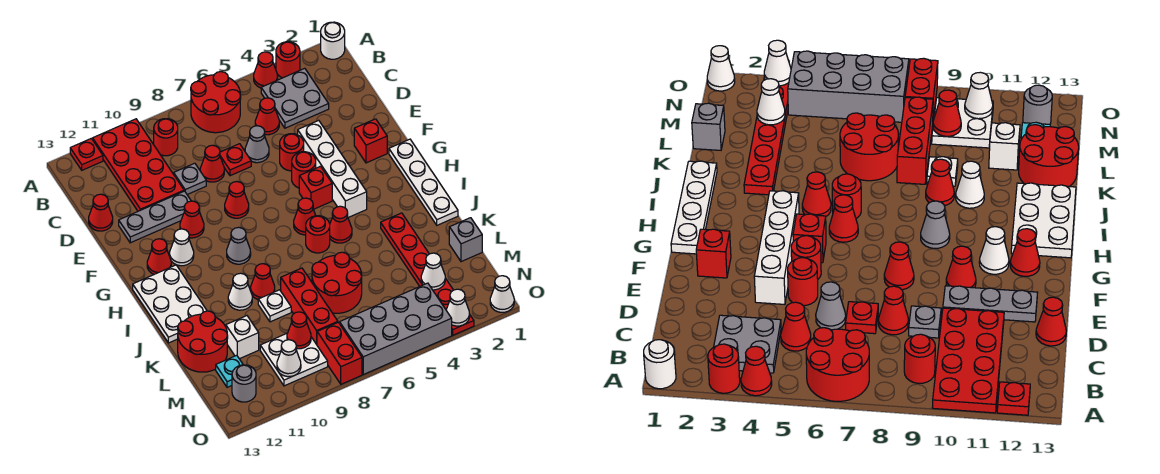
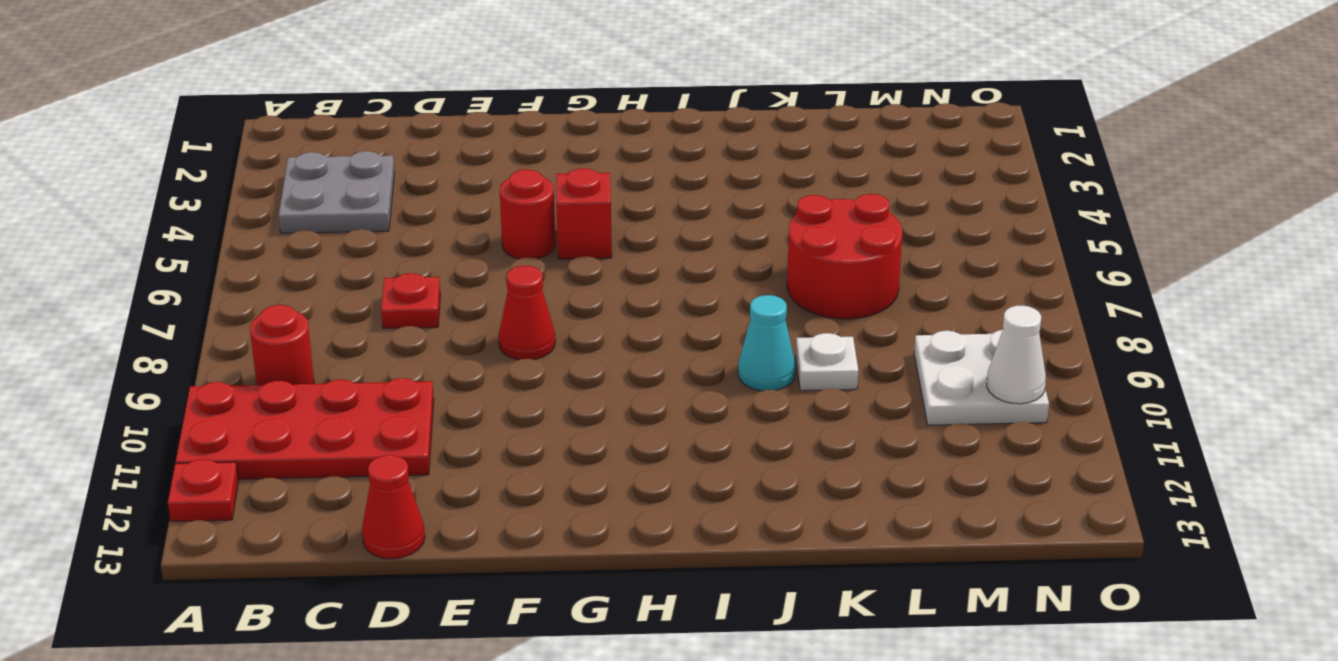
cyan 1x1 cone [738,295,795,391] -> red 1x1 cone [251,264,275,300]
none -> white 1x1 round brick [321,22,345,59]
none -> red 1x1 round brick [276,42,300,78]
none -> red 1x1 cone [254,52,278,88]
none -> red 2x2 round brick [191,72,241,133]

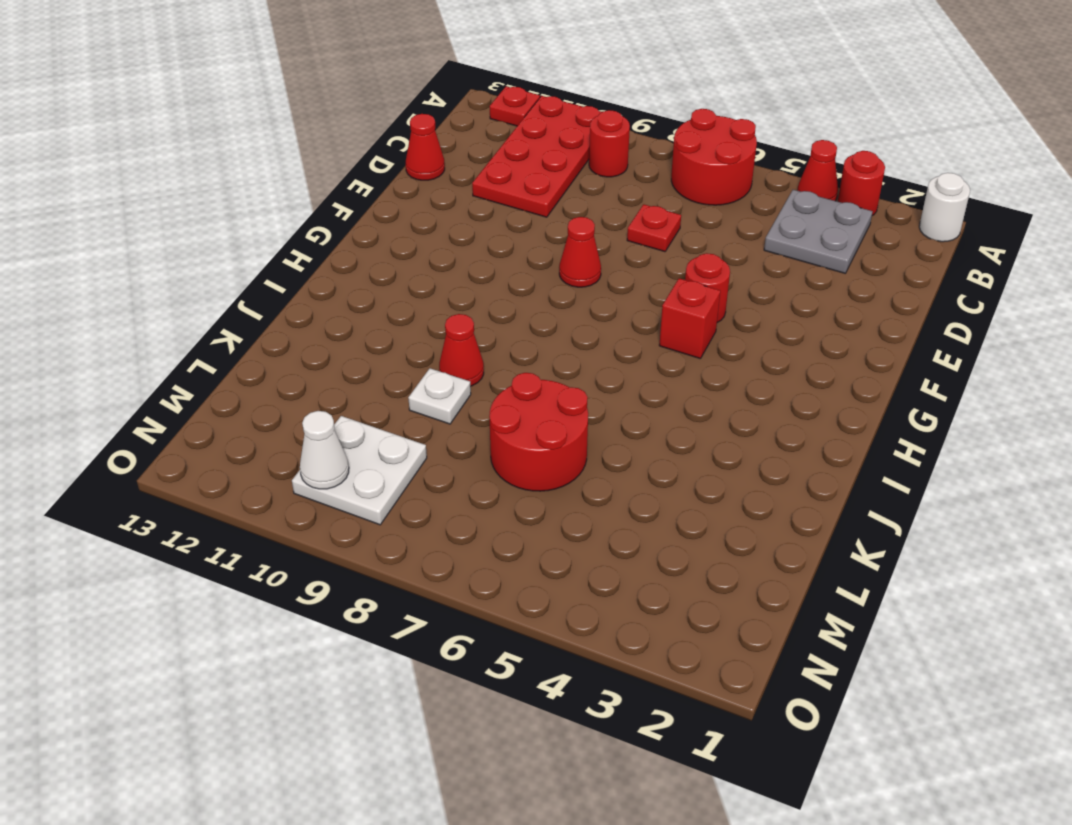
none -> red 1x1 cone [255,98,279,135]
none -> grey 1x1 cone [245,126,269,163]
none -> red 1x1 cone [200,145,224,182]
none -> grey 1x1 plate [174,163,206,194]

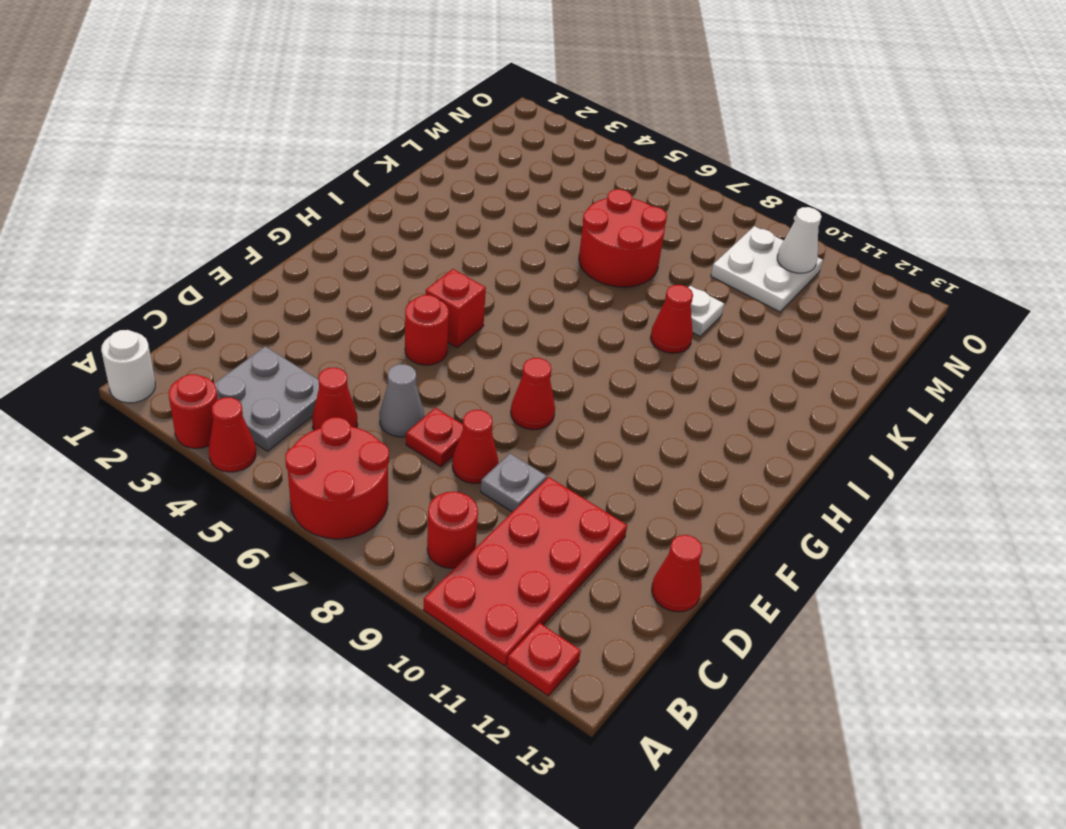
none -> white 1x4 brick [298,120,367,218]
none -> red 1x1 round brick [280,134,304,171]
none -> grey 1x3 plate [119,191,191,243]
none -> red 1x1 brick [354,119,387,163]

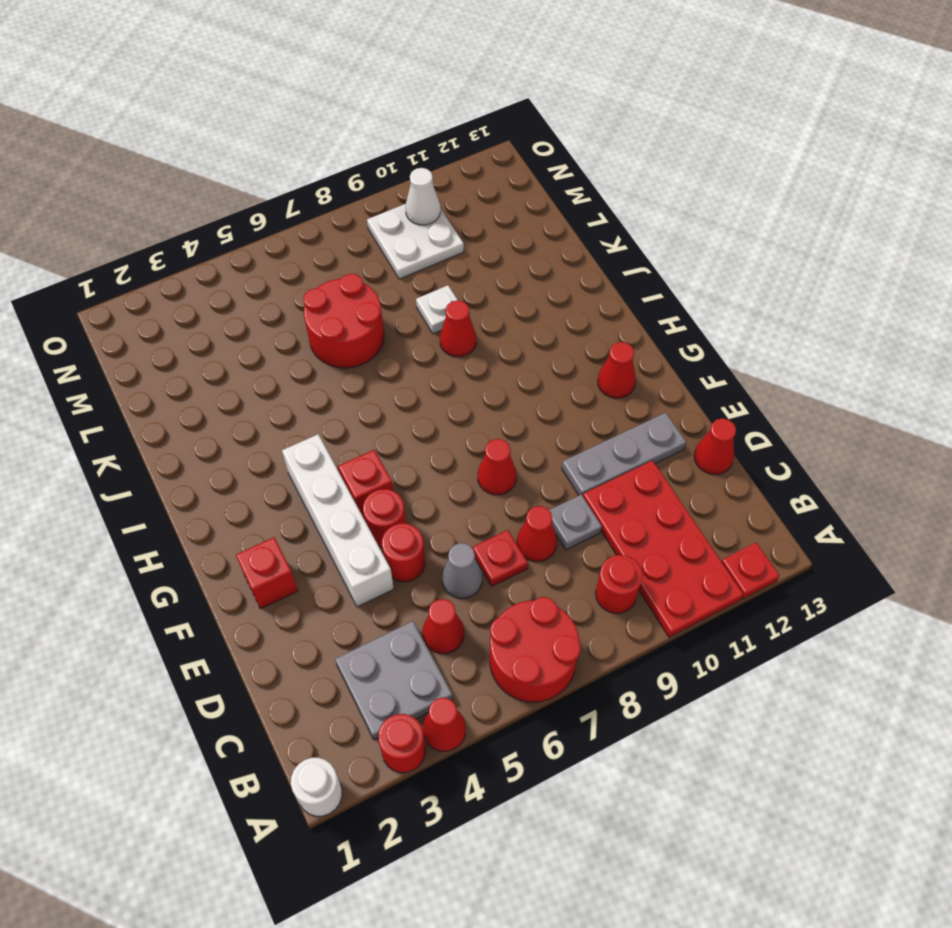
none -> red 1x1 cone [180,201,204,238]
none -> white 1x4 plate [389,139,458,225]
none -> white 1x1 cone [170,229,194,266]
none -> red 1x1 cone [294,198,316,235]

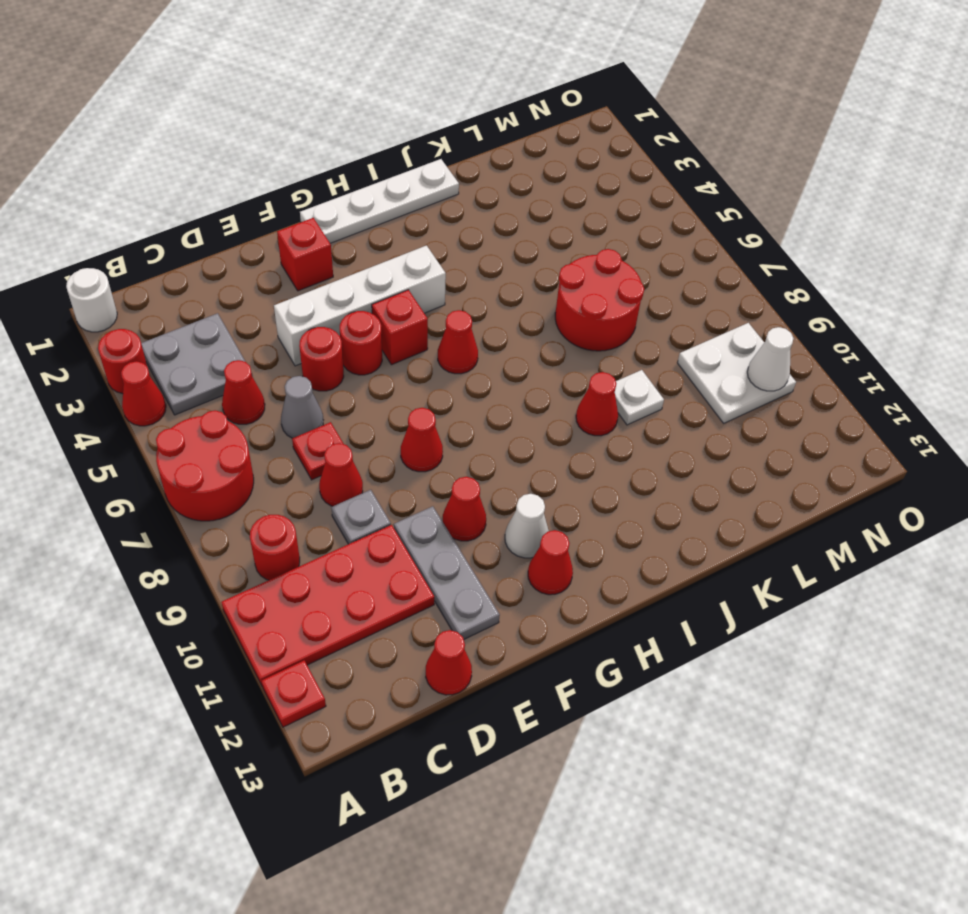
none -> grey 1x1 cone [227,227,251,264]
none -> white 2x3 plate [133,265,207,343]
none -> red 1x1 cone [330,206,352,243]
none -> red 1x1 round brick [306,216,330,253]

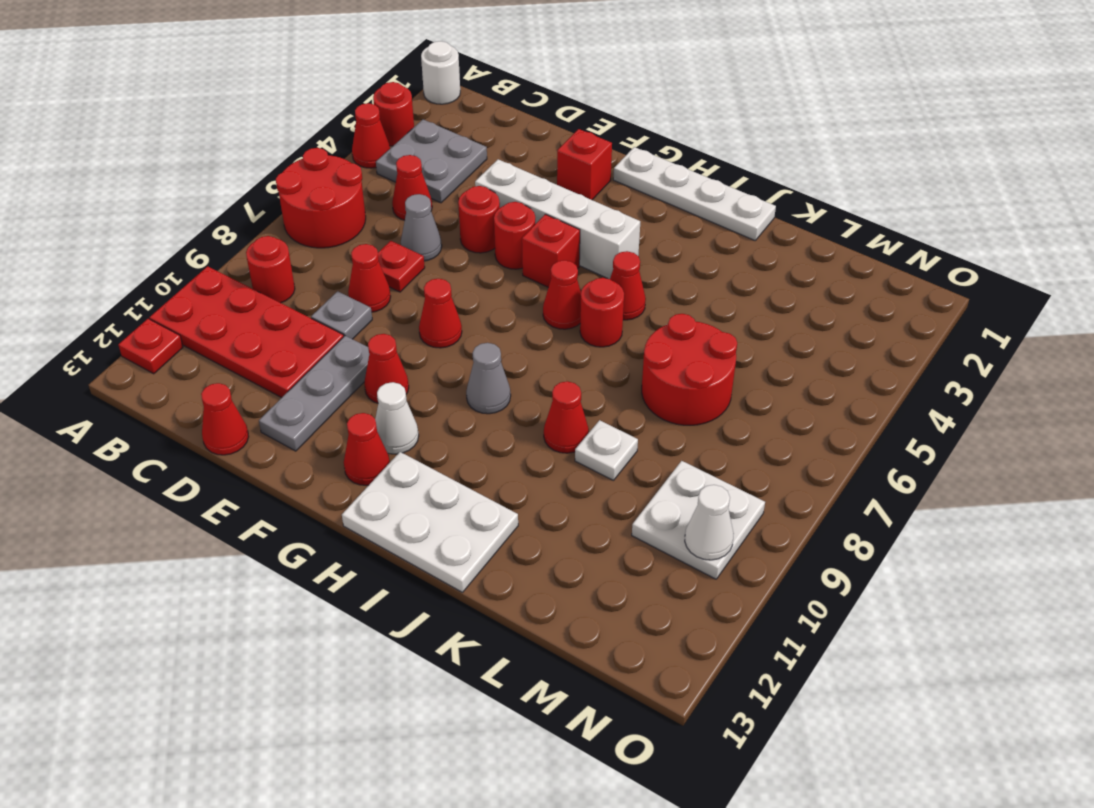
none -> red 1x6 plate [381,213,474,335]
none -> white 1x1 cone [228,273,252,310]
none -> red 1x3 brick [281,268,338,344]
none -> red 2x2 round brick [178,311,228,372]

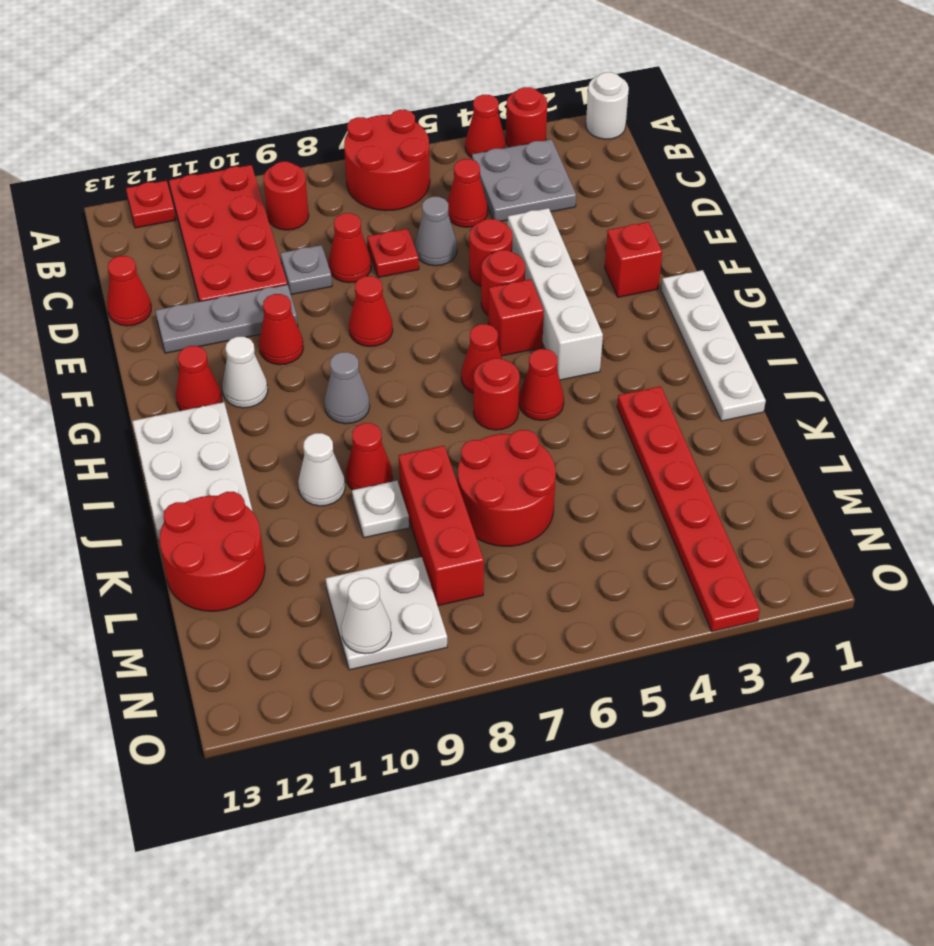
none -> grey 1x1 brick [449,218,482,262]
none -> white 1x1 brick [226,316,259,359]
none -> cyan 1x1 plate [216,355,243,387]
none -> grey 2x4 brick [340,283,452,374]

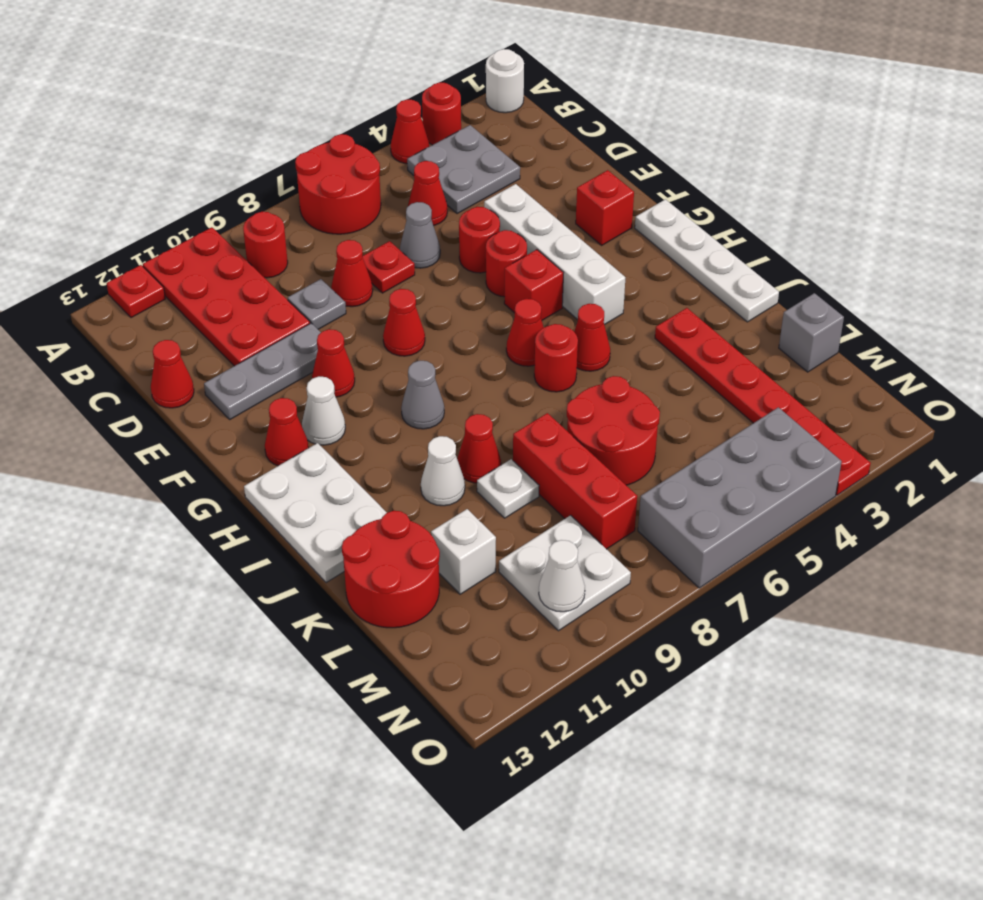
none -> cyan 1x1 plate [216,355,243,387]
none -> red 1x2 brick [317,322,362,384]
none -> grey 1x1 round brick [232,365,256,402]
none -> white 1x1 cone [490,276,514,312]

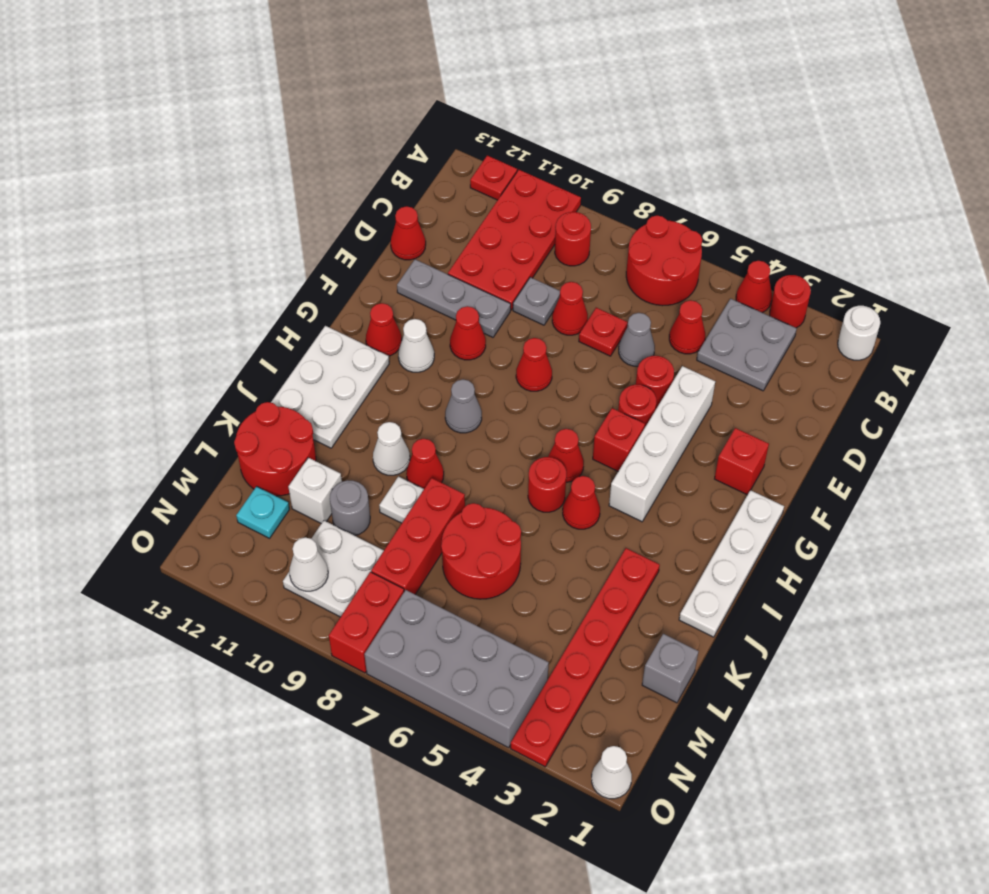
grey 1x1 round brick [330,480,370,536] -> grey 1x1 round brick moved to [232,365,256,402]
none -> white 1x1 cone [421,253,445,290]
none -> red 1x1 cone [287,312,311,349]
none -> white 1x1 cone [446,289,470,326]

